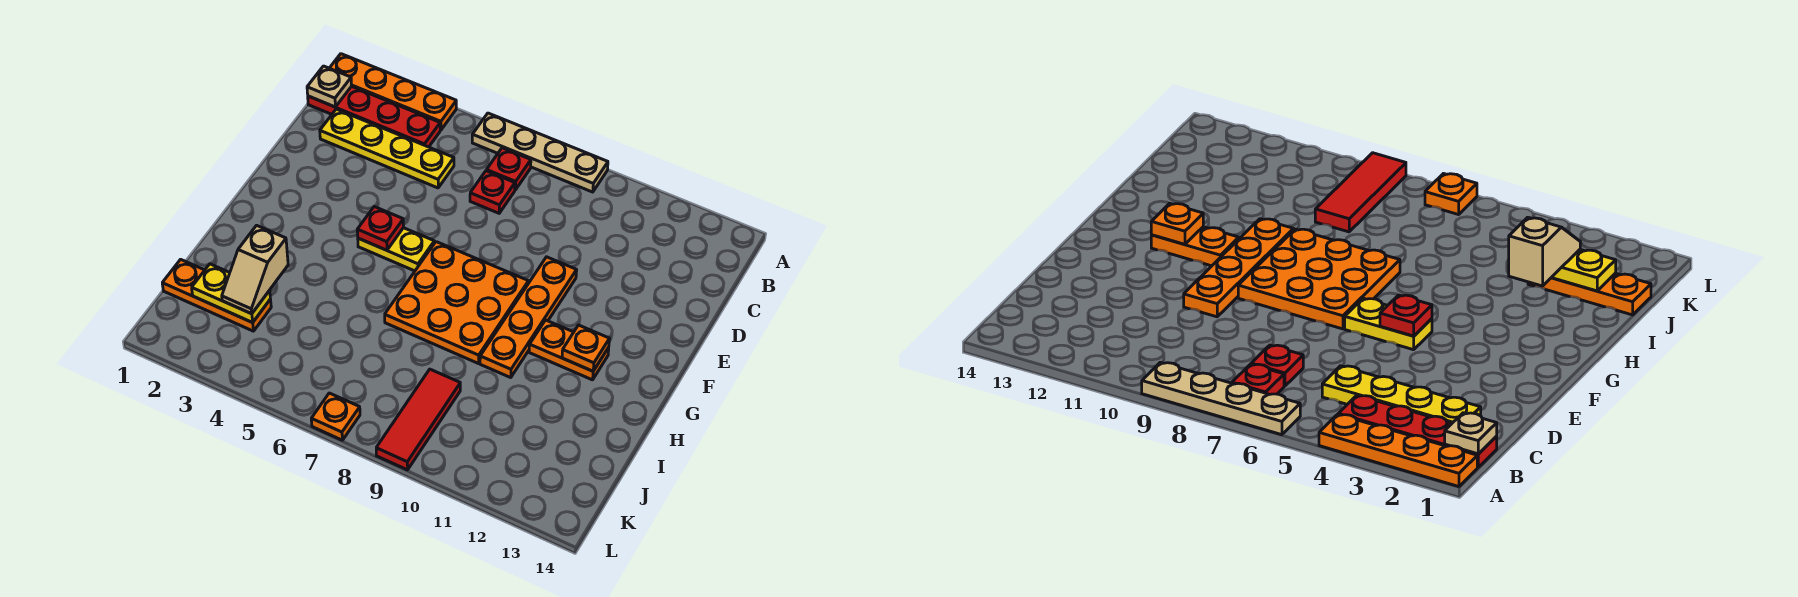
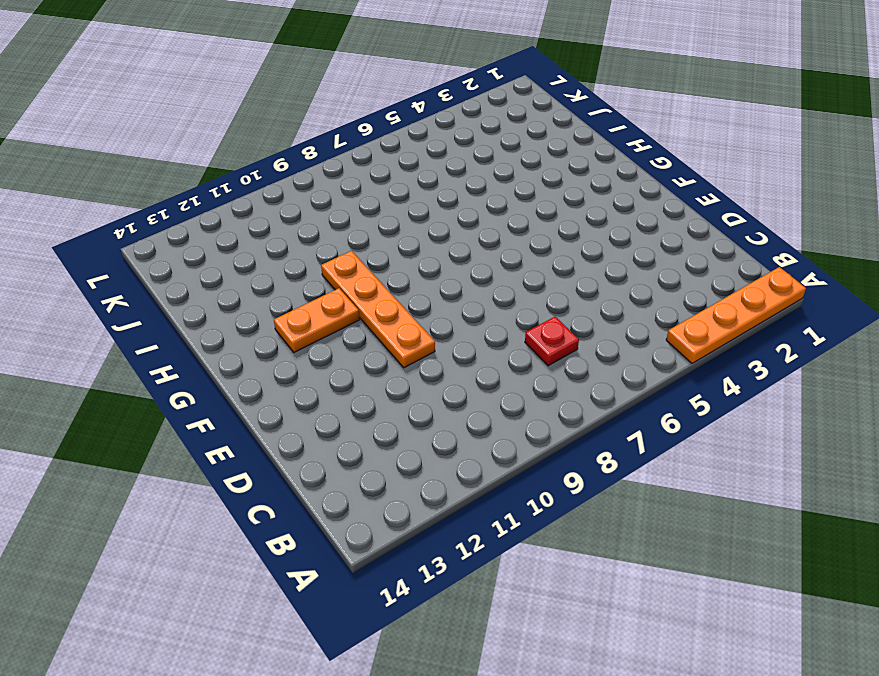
none -> tan 1x4 plate [472,113,608,192]
none -> red 1x4 plate [308,86,440,147]
none -> red 1x1 plate [487,148,531,190]

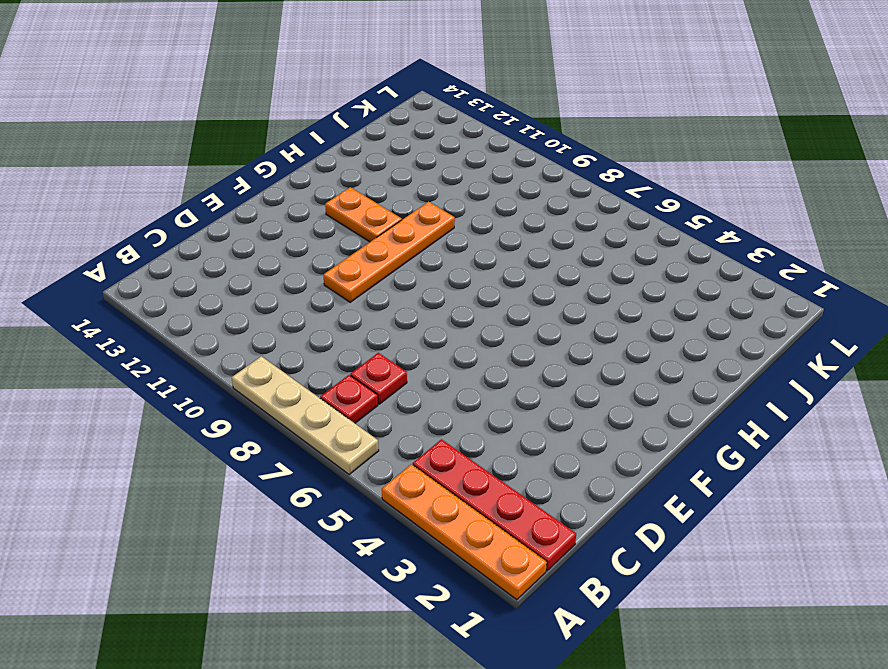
none -> yellow 1x4 plate [320,109,454,188]
none -> yellow 1x2 plate [358,228,434,271]
none -> orange 3x3 plate [385,242,528,364]

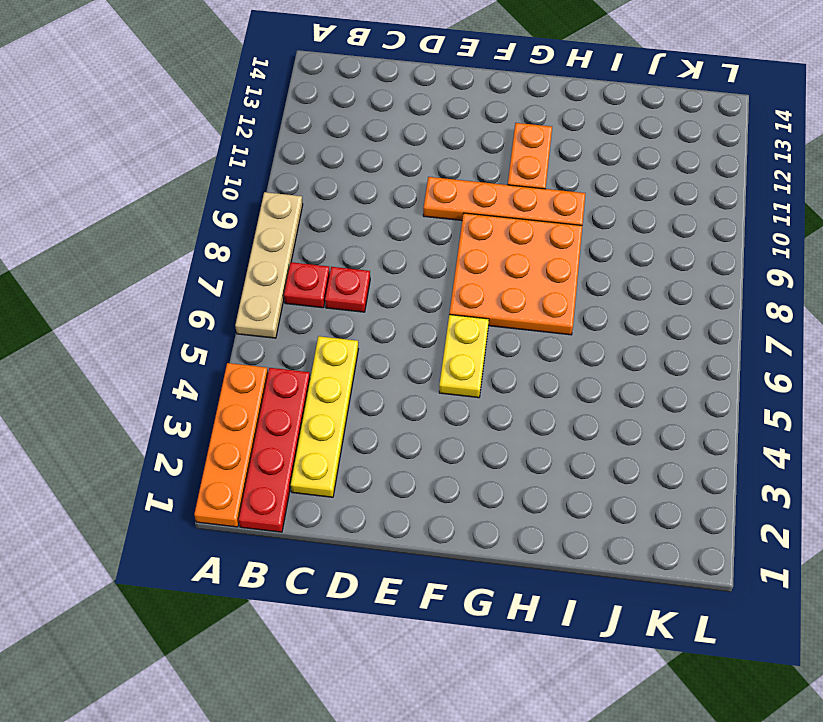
none -> orange 1x3 plate [162,259,271,331]
none -> red 1x3 tile [376,369,460,470]
none -> orange 1x1 plate [311,393,360,440]

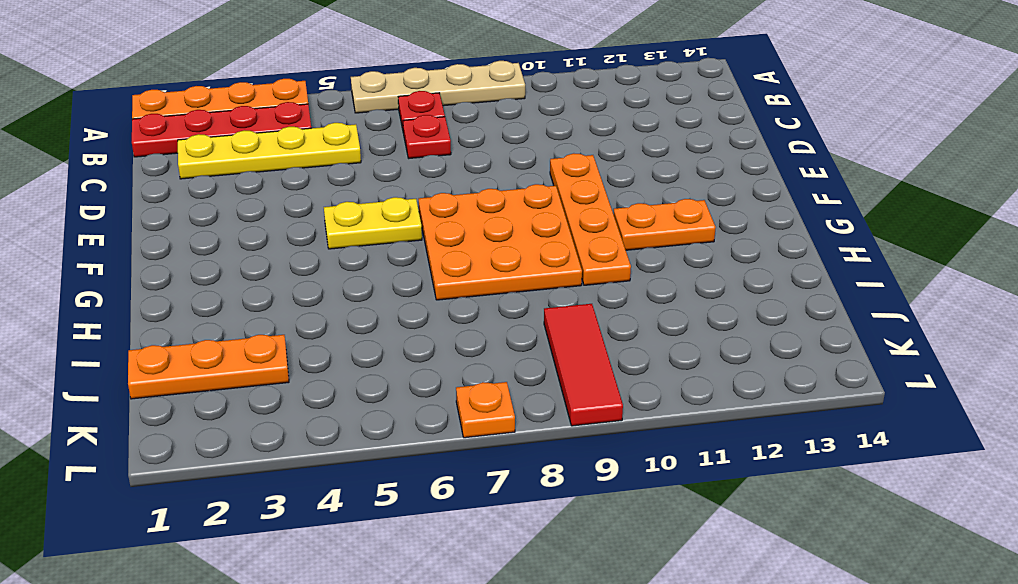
none -> tan 1x1 plate [307,66,352,107]
none -> red 1x1 plate [357,207,404,250]
none -> orange 1x1 plate [562,325,609,371]

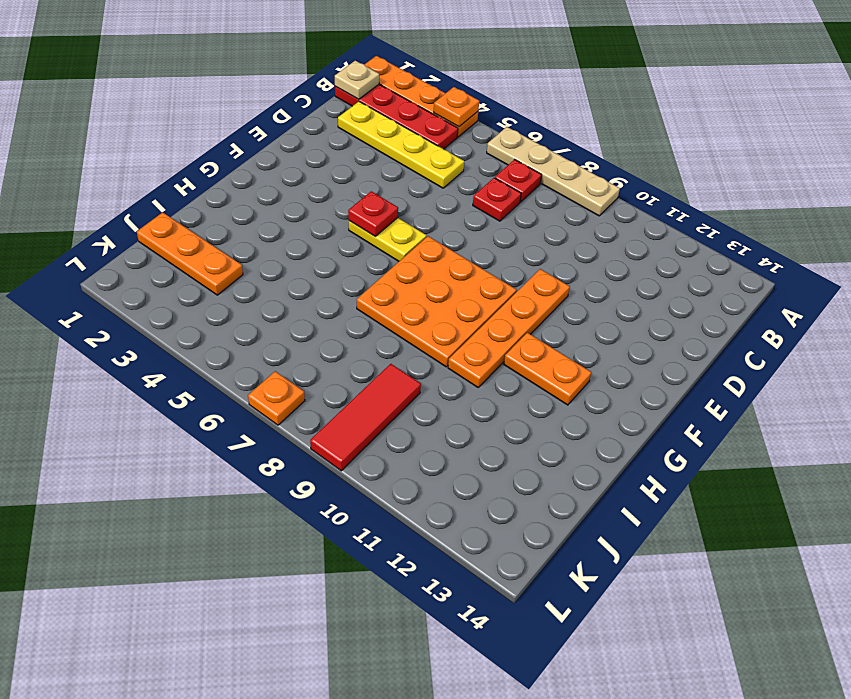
orange 1x1 plate [434,87,479,127] -> orange 1x1 plate moved to [562,325,609,371]
none -> yellow 1x2 plate [192,264,270,323]
none -> tan 1x2 slope [222,225,288,314]

